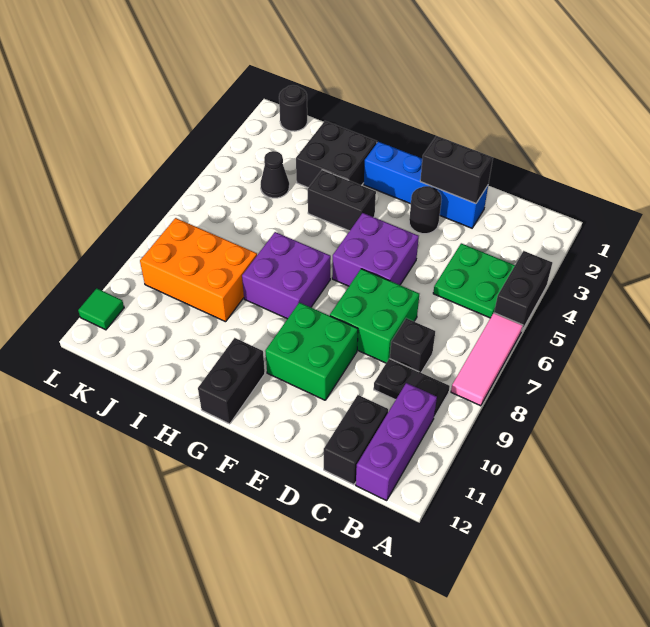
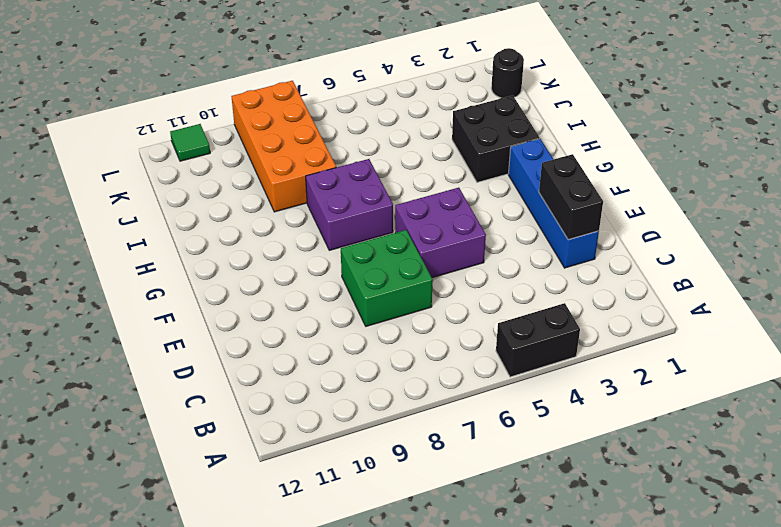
orange 2x4 brick [232,81,336,212] -> orange 2x3 brick [140,218,257,322]
none -> pink 1x3 tile [451,313,523,406]
none -> green 2x2 plate [433,243,515,318]
none -> black 1x2 plate [374,358,450,417]

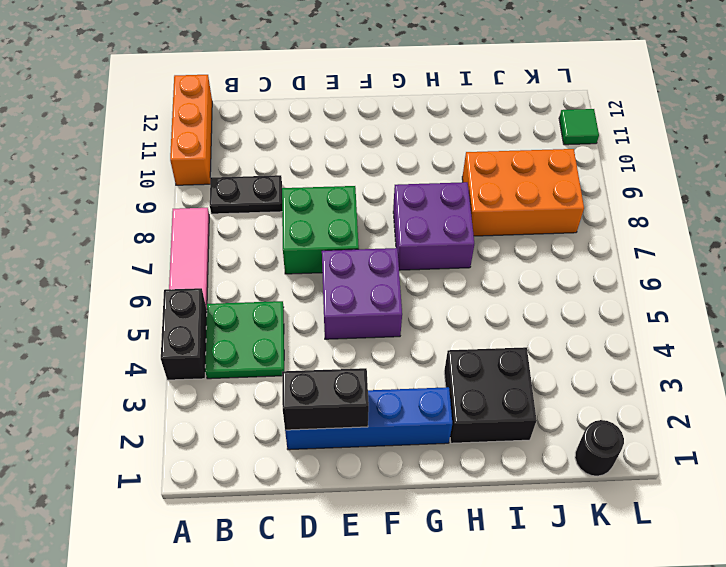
orange 1x3 brick [170,75,212,185] -> none
none -> purple 1x3 brick [356,383,437,501]
none -> black 1x1 brick [390,318,435,373]
none -> black 1x2 brick [324,395,388,485]

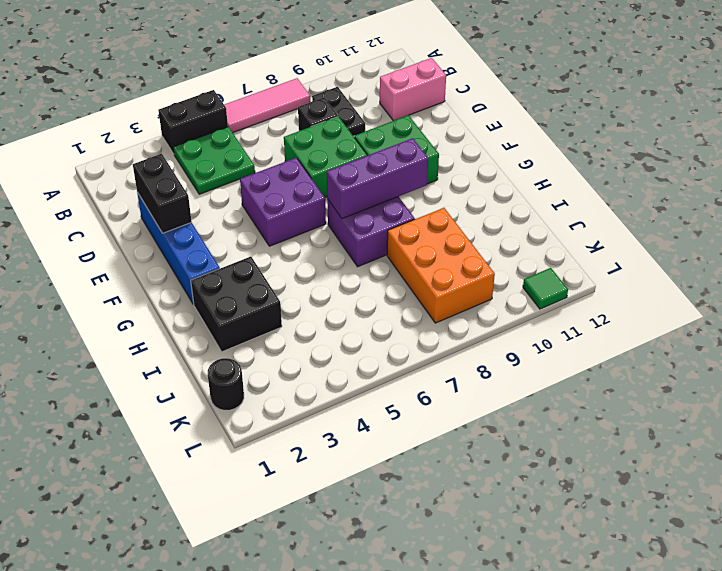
pink 1x2 brick [380,58,446,121] -> black 1x2 brick [324,395,388,485]
purple 1x3 brick [327,138,428,219] -> purple 1x3 brick moved to [356,383,437,501]
none -> black 1x1 round brick [409,186,441,234]
none -> black 1x2 brick [308,170,376,231]
none -> black 1x2 brick [198,338,265,424]

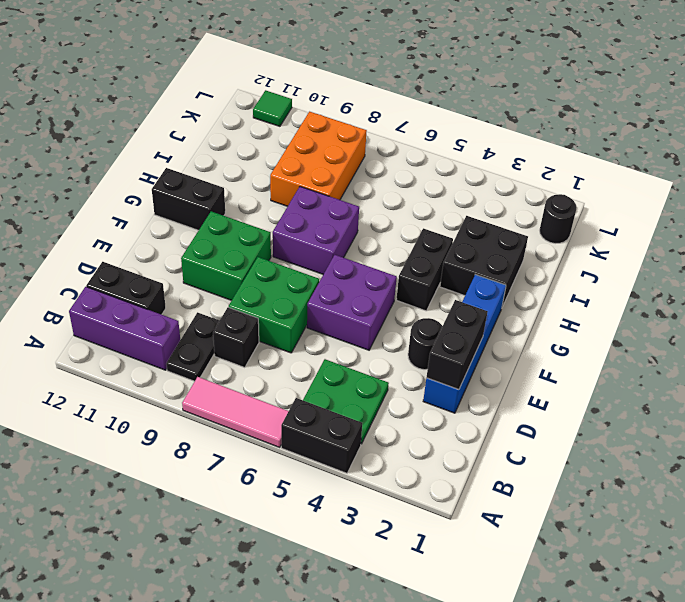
none -> black 1x1 cone [261,151,289,198]

